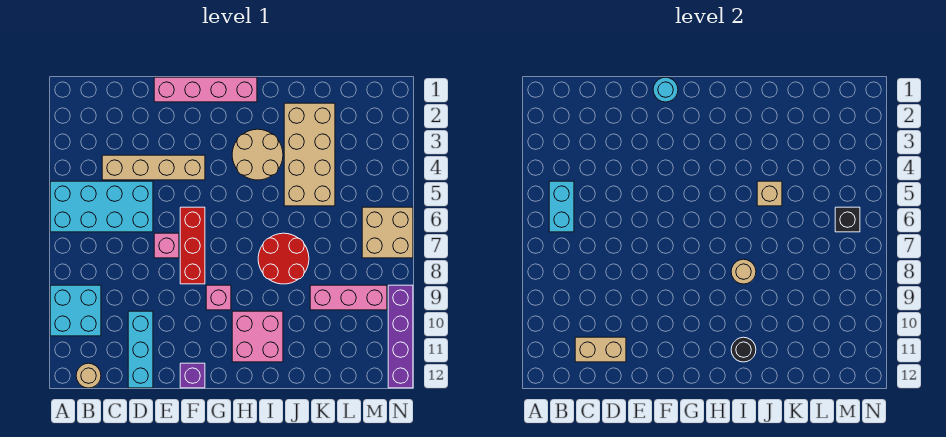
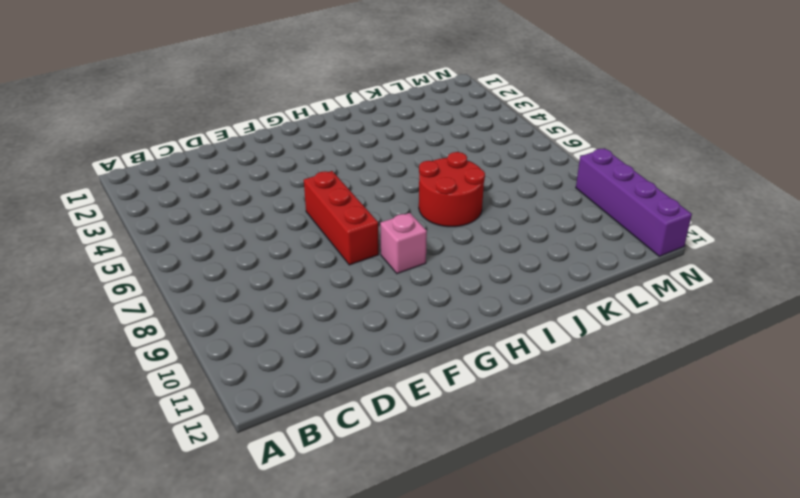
none -> cyan 2x4 brick [50,181,153,232]
none -> cyan 2x2 brick [50,285,101,336]
none -> tan 1x1 round brick [76,363,101,388]

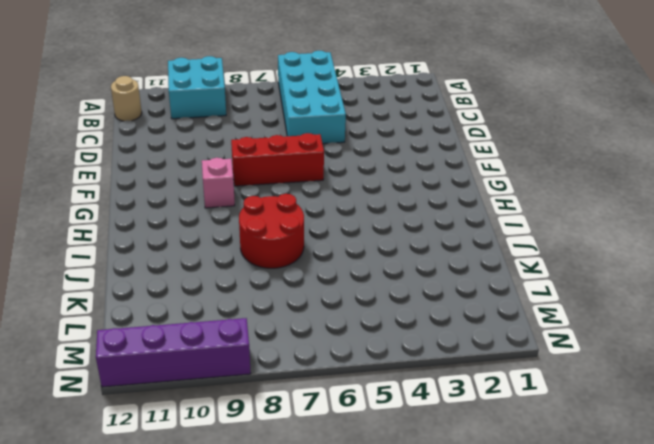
none -> tan 1x4 brick [102,155,205,180]
none -> cyan 1x3 brick [128,311,153,388]
none -> pink 1x4 brick [154,77,257,102]

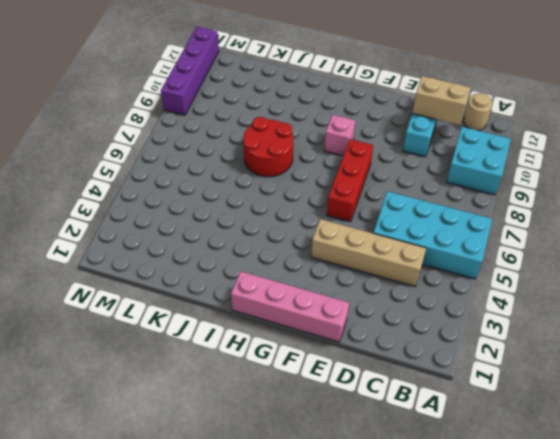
none -> pink 1x1 brick [154,233,179,258]
none -> purple 1x1 brick [180,363,205,388]
none -> tan 2x2 round brick [232,129,283,180]

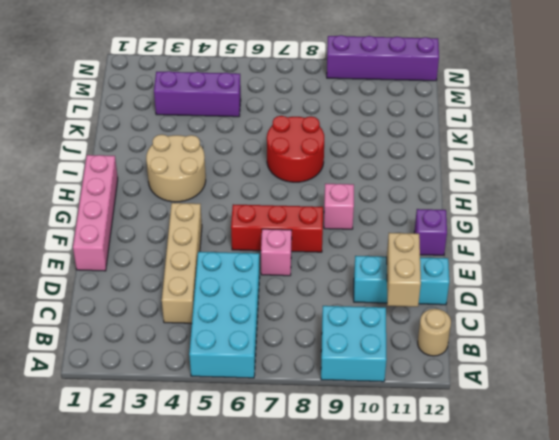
purple 1x3 brick [154,71,241,117] -> none
none -> pink 2x2 brick [232,311,283,362]
none -> tan 2x4 brick [284,103,335,206]
none -> pink 1x3 brick [310,285,387,310]

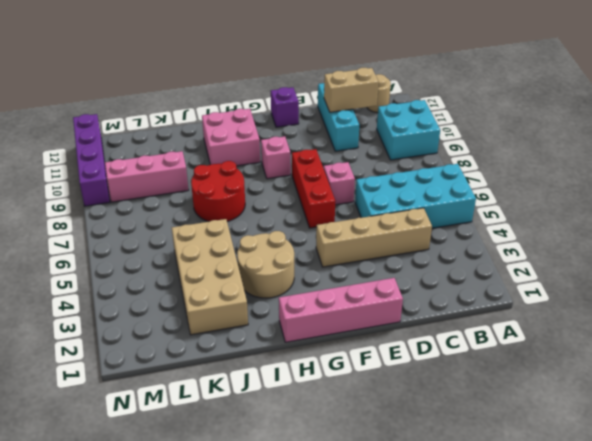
none -> tan 2x2 brick [362,207,413,258]
none -> cyan 1x2 brick [549,181,574,232]
none -> cyan 1x1 round brick [653,77,678,102]

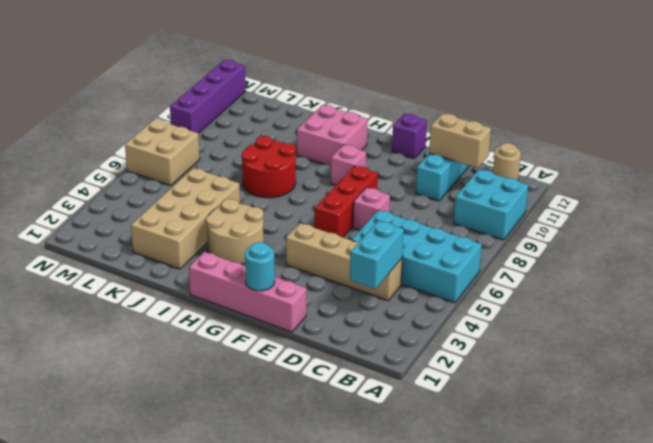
cyan 1x2 brick [350,221,404,289] -> cyan 1x2 brick moved to [549,181,574,232]
none -> pink 1x3 brick [310,285,387,310]
none -> tan 1x1 round brick [731,259,756,284]
none -> black 1x1 round brick [731,337,756,362]

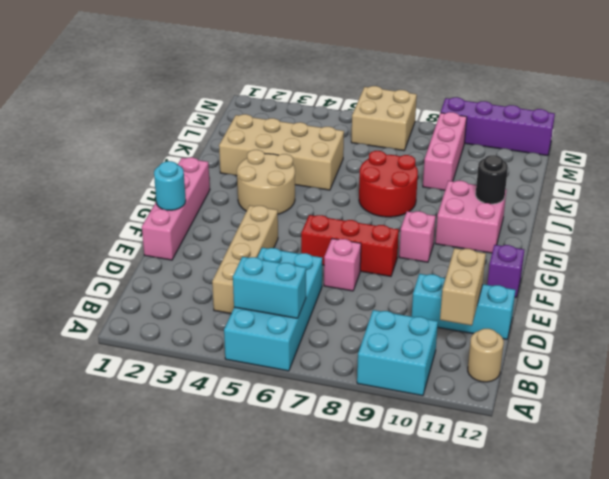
none -> tan 1x1 round brick [731,259,756,284]
none -> tan 1x1 brick [757,181,782,206]
none -> black 1x1 brick [835,207,860,232]

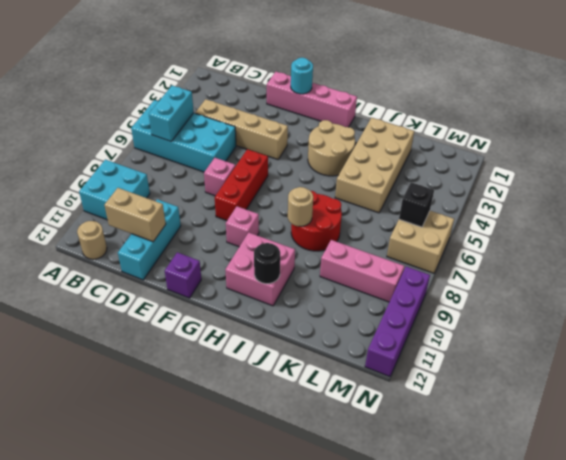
none -> tan 1x1 brick [757,181,782,206]

